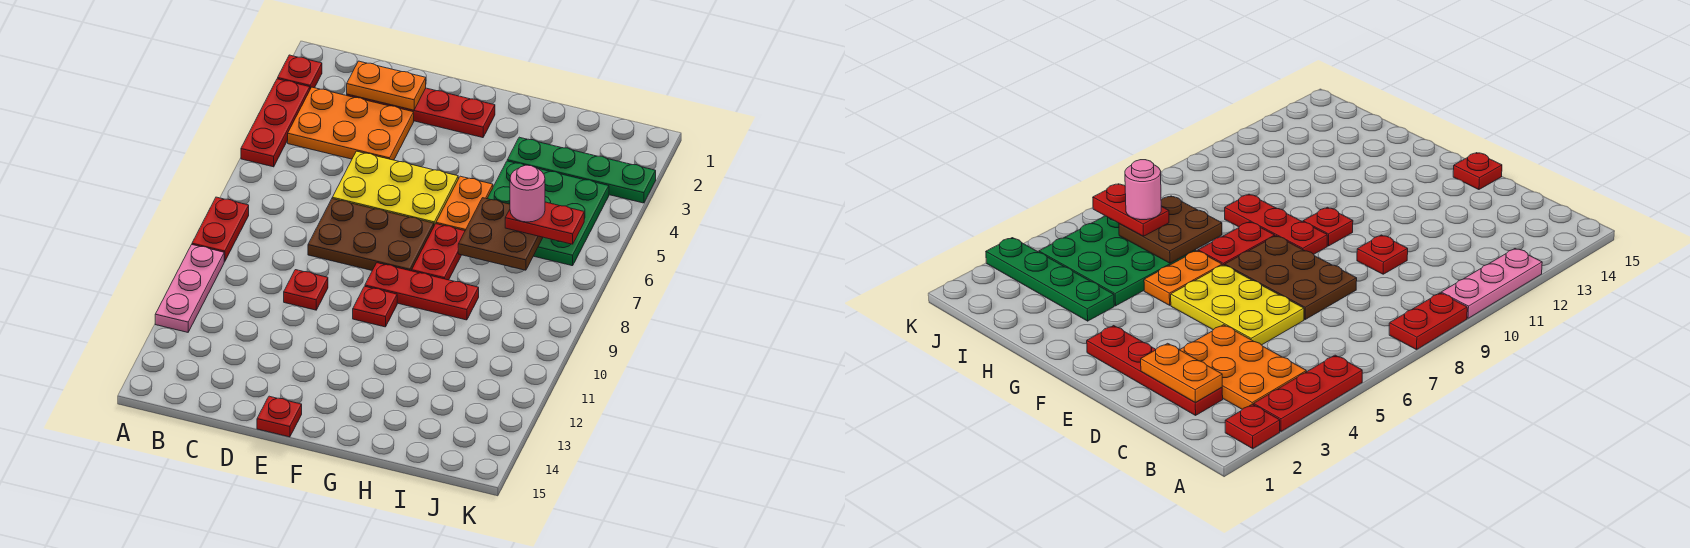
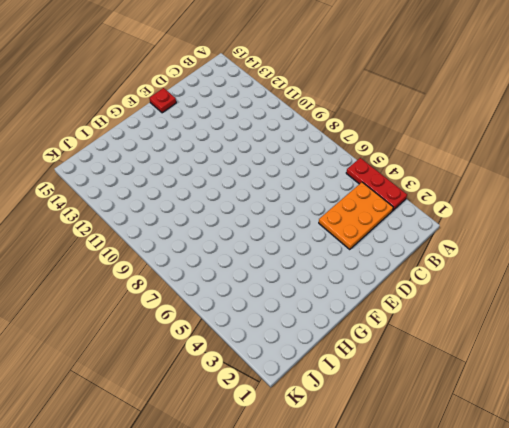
none -> red 1x1 plate [278,55,322,89]
none -> red 1x2 plate [192,197,249,262]
none -> pink 1x3 plate [155,245,224,332]

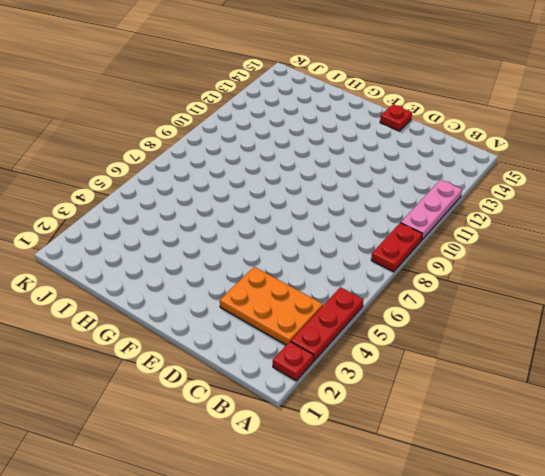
none -> red 1x4 plate [347,88,495,138]
none -> yellow 2x3 plate [332,151,458,225]
none -> brown 2x3 plate [308,199,434,271]

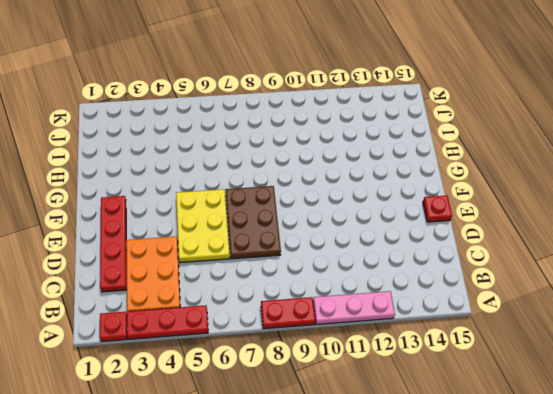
none -> red 1x1 plate [284,270,328,310]
none -> red 1x3 plate [365,263,479,320]
none -> red 1x1 plate [353,286,397,327]

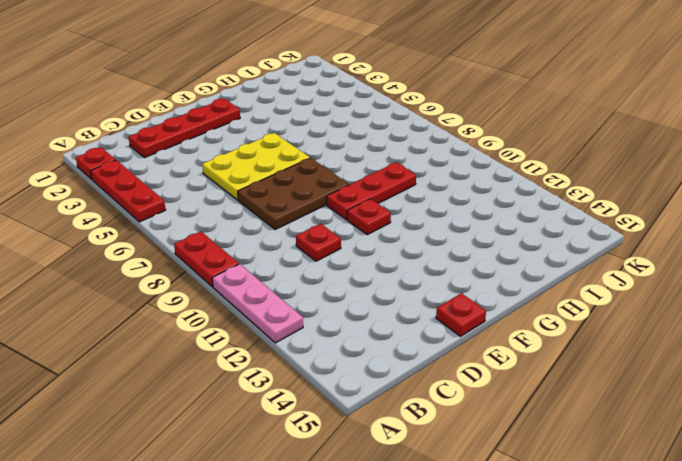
none -> orange 2x3 plate [288,87,414,160]
none -> orange 1x2 plate [436,176,493,231]
none -> red 1x2 plate [412,224,465,280]

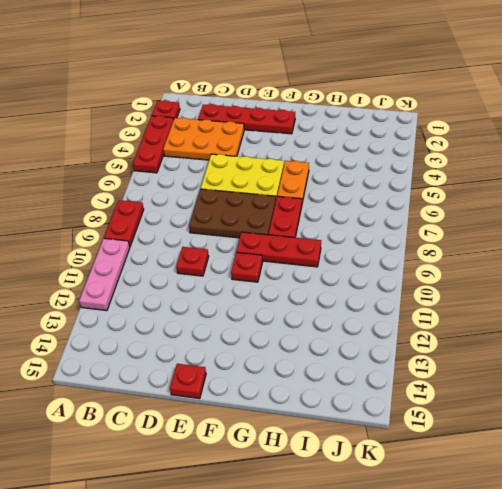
none -> green 1x4 plate [507,137,656,203]
none -> green 3x3 plate [487,161,609,266]
none -> orange 1x2 plate [347,61,426,110]

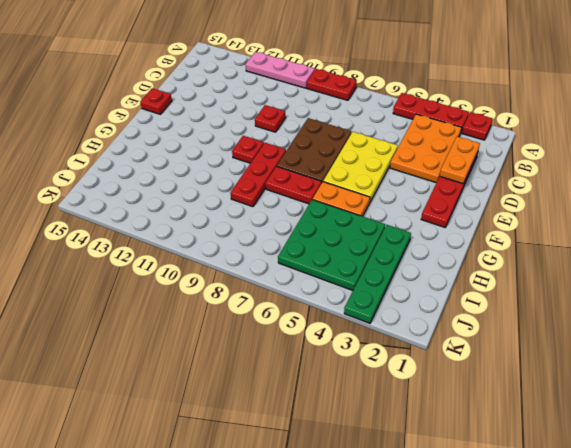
none -> brown 2x2 plate [458,198,543,270]
none -> red 1x2 plate [505,202,584,244]
none -> pink 1x1 round brick [510,165,545,222]

